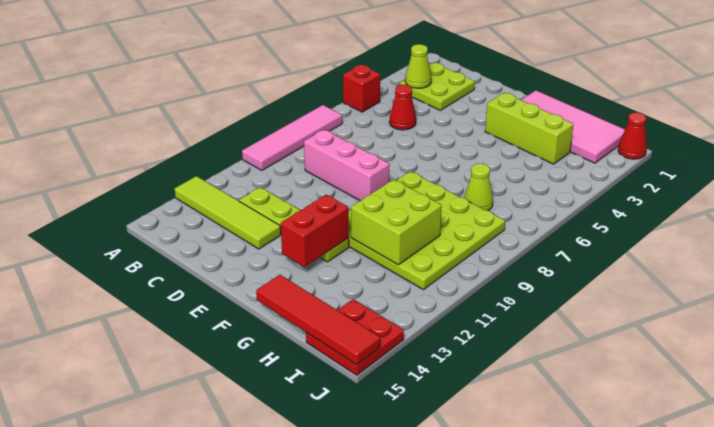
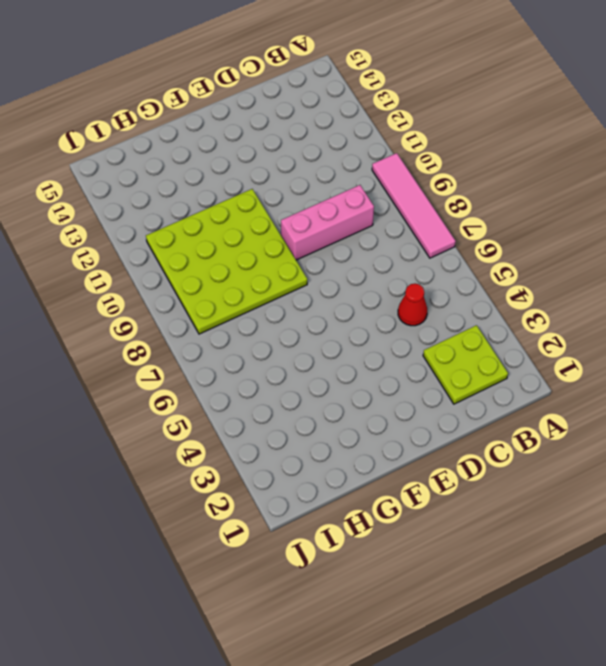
none -> red 1x1 brick [343,65,380,112]
none -> lime 1x4 tile [175,176,281,249]
none -> lime 1x4 plate [239,187,349,262]

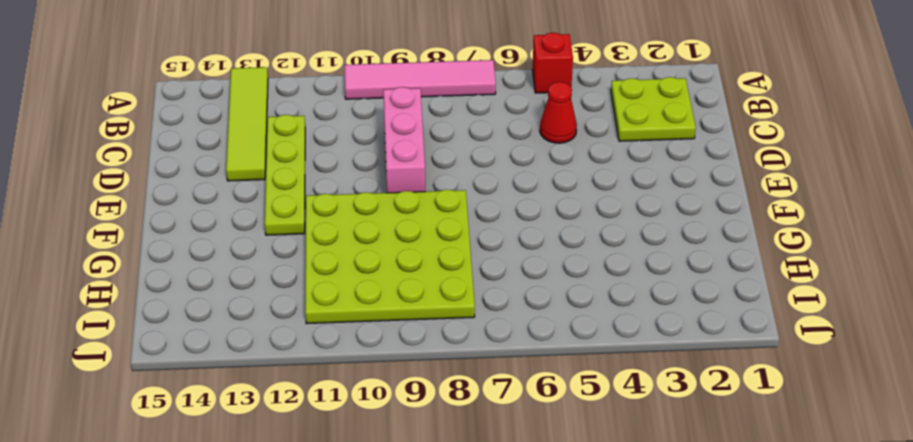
none -> pink 2x4 tile [522,90,625,163]
none -> lime 1x3 brick [485,93,573,164]
none -> lime 1x1 cone [464,164,493,211]

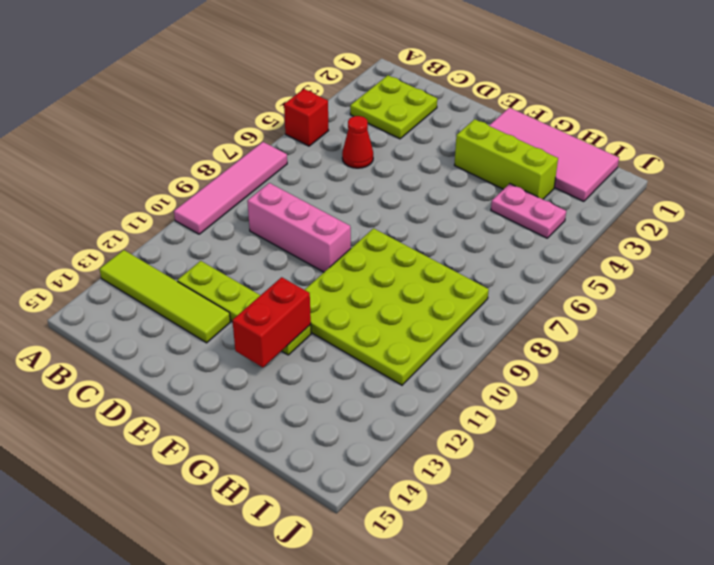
pink 1x2 plate [491,184,566,238] -> none
none -> lime 1x1 cone [464,164,493,211]
none -> red 2x2 plate [306,299,404,375]
none -> red 1x1 cone [618,112,647,159]

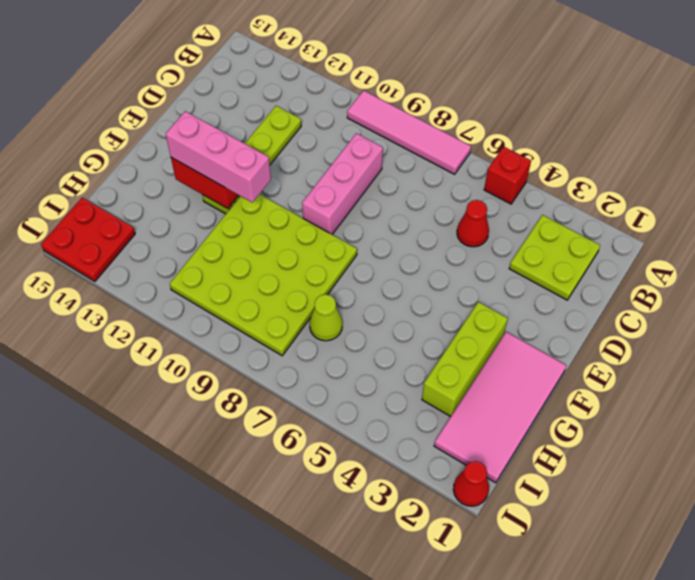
pink 1x3 brick [166,111,271,202] -> none
none -> lime 1x4 tile [175,176,281,249]
none -> lime 1x1 cone [405,44,431,88]
none -> lime 2x2 brick [351,180,442,265]

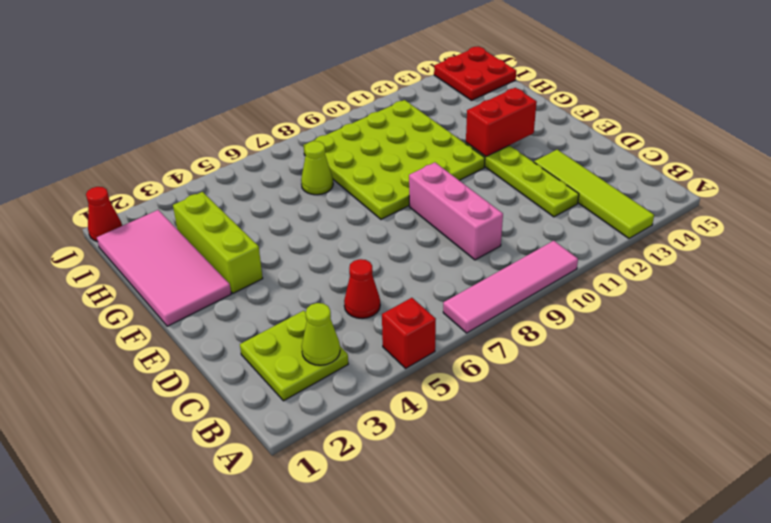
none -> lime 2x2 brick [351,180,442,265]
none -> red 1x4 tile [256,275,380,365]

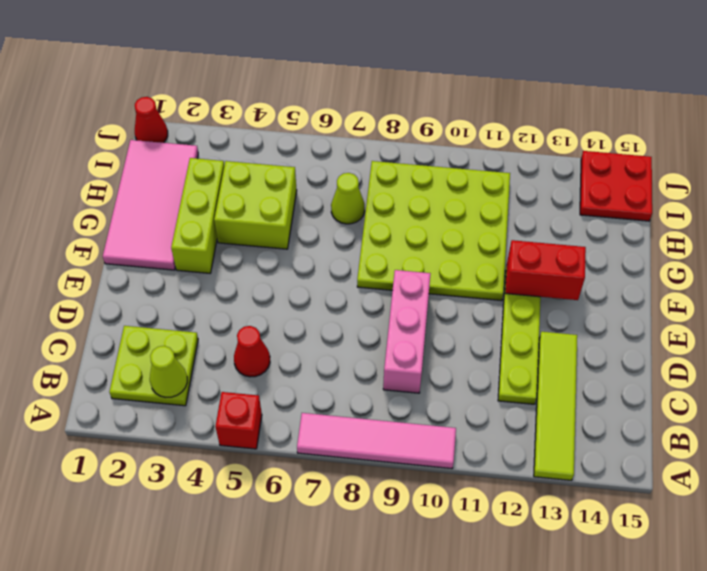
lime 2x2 brick [214,161,297,249] -> lime 2x2 brick moved to [351,180,442,265]
none -> red 1x4 tile [256,275,380,365]

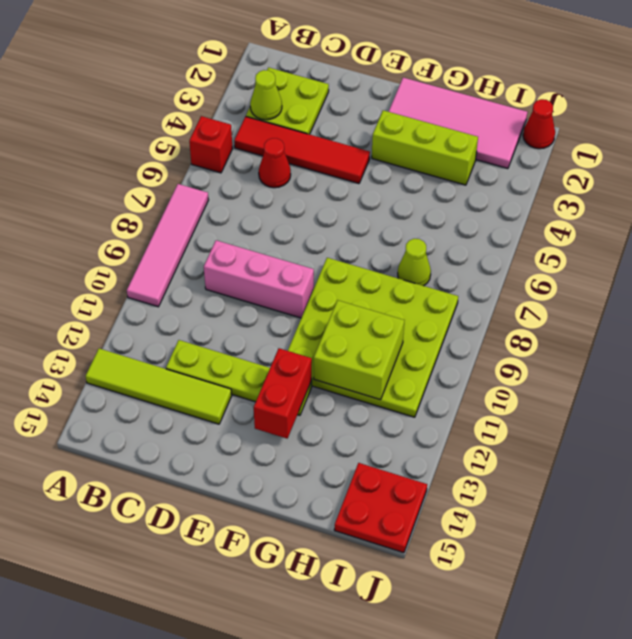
red 1x4 tile [234,116,370,184] -> red 1x4 tile moved to [256,275,380,365]

